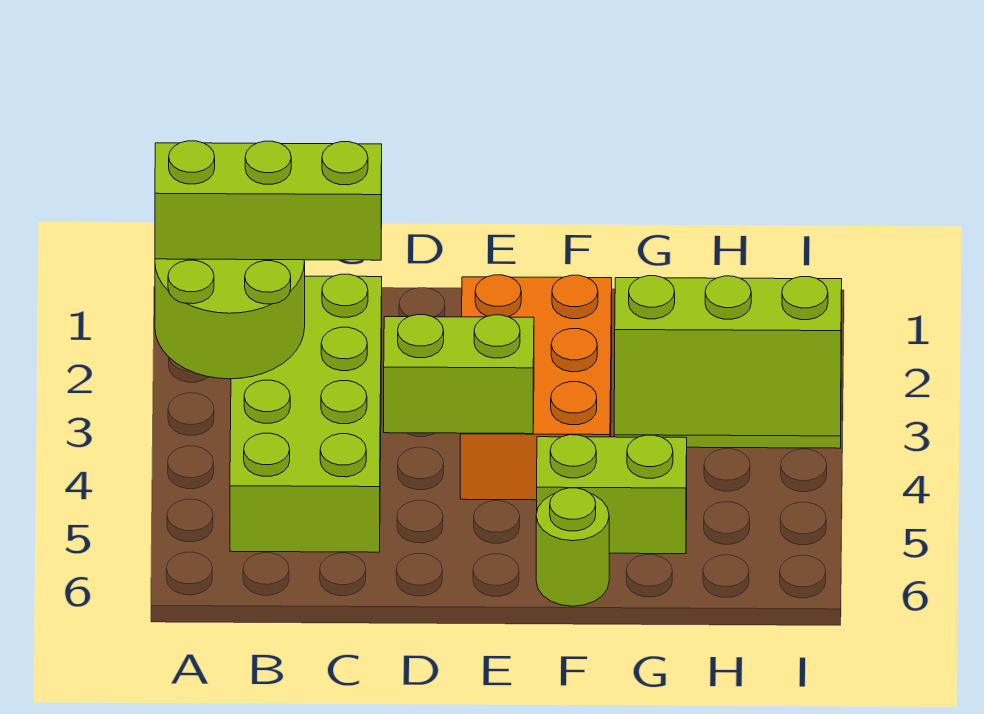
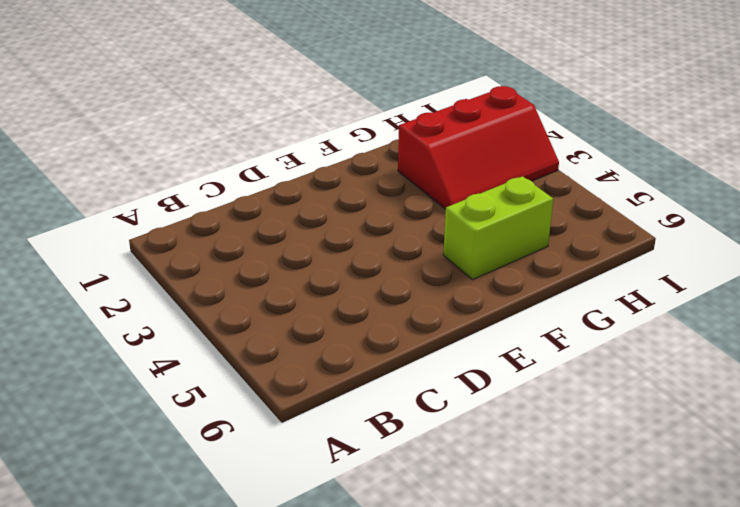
red 2x3 slope [398,86,559,209] -> lime 2x3 slope [614,276,842,448]
none -> lime 2x4 brick [230,274,382,552]
none -> orange 2x3 brick [460,275,612,500]

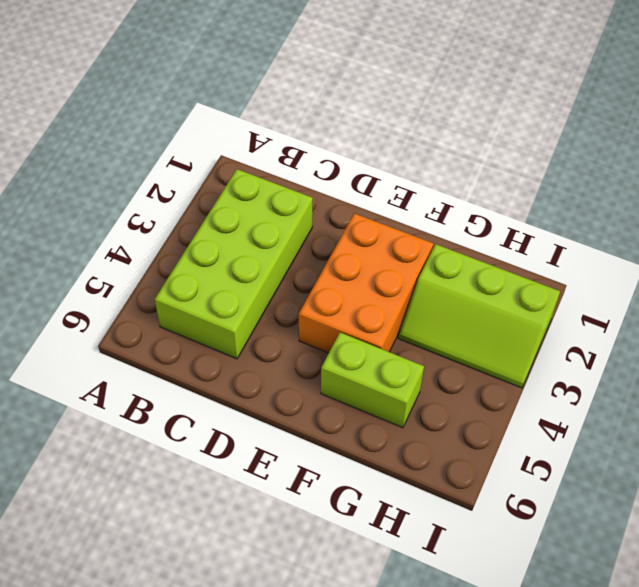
none -> lime 1x1 round brick [536,488,609,606]
none -> lime 2x2 round brick [155,259,305,379]

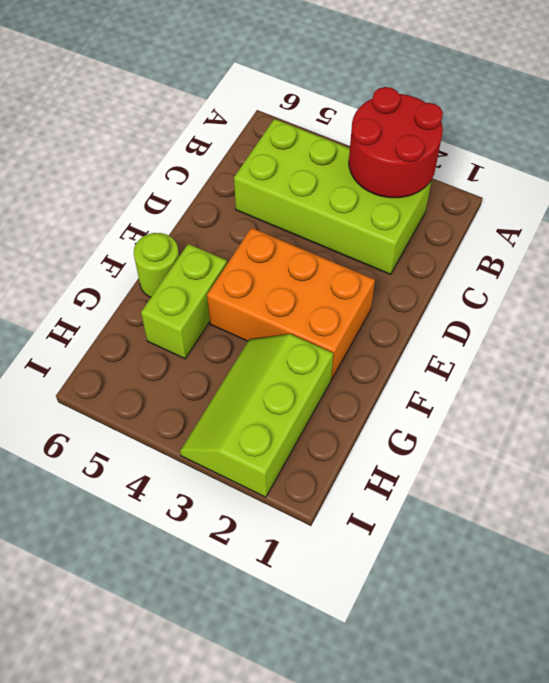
red 2x2 round brick [349,87,443,198] -> lime 2x2 round brick [155,259,305,379]
none -> lime 1x2 brick [384,315,534,434]
none -> lime 1x3 brick [155,141,382,260]

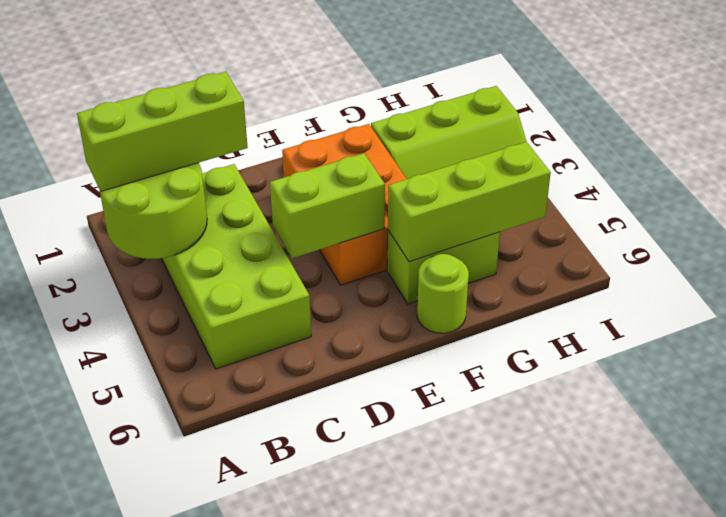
lime 1x3 brick [388,142,551,262] -> none

